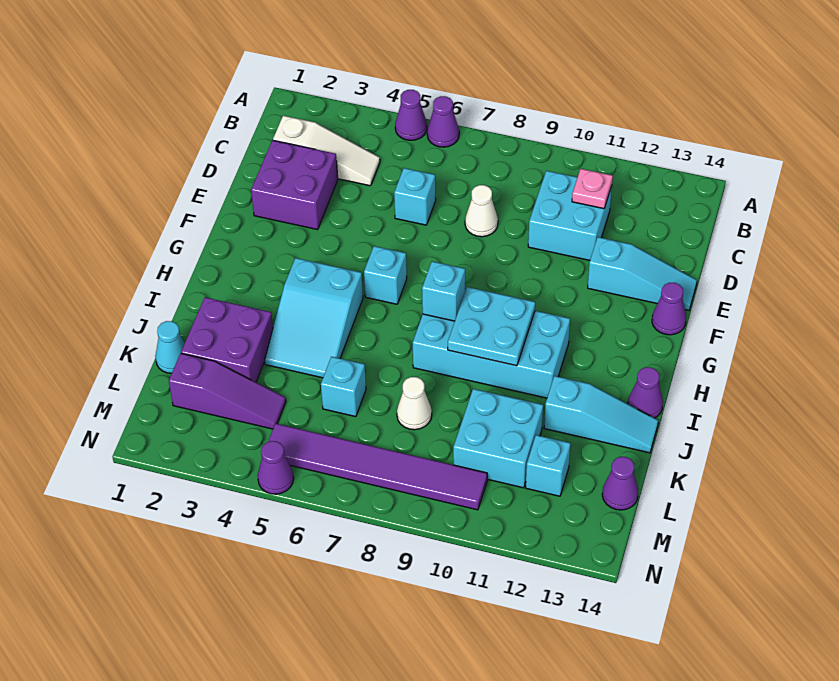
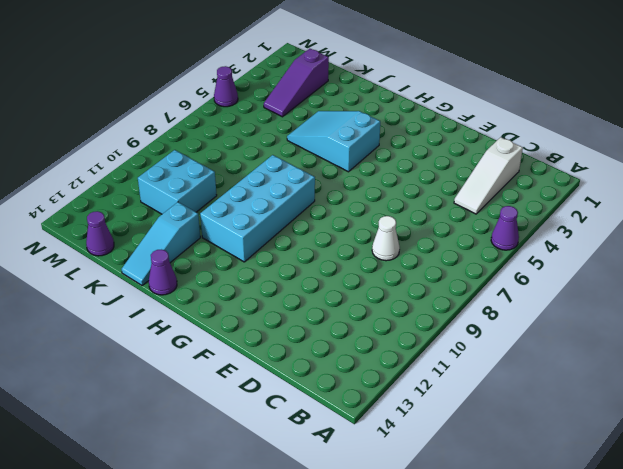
none -> purple 1x1 cone [427,96,459,147]
none -> cyan 2x2 brick [528,171,612,260]
none -> purple 2x2 brick [251,140,338,230]

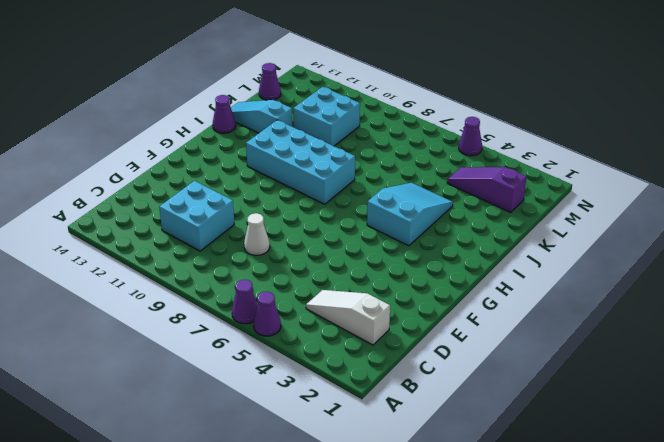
none -> purple 2x2 brick [251,140,338,230]
none -> cyan 1x1 brick [394,168,436,225]
none -> cyan 1x3 slope [588,237,697,310]

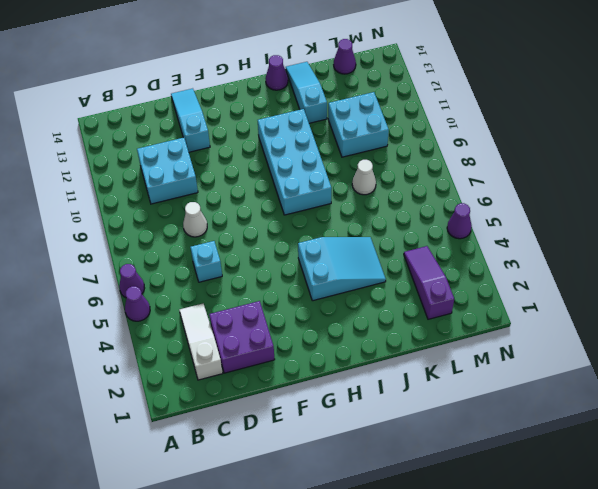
none -> purple 1x1 cone [652,283,686,335]
none -> cyan 1x1 brick [364,246,407,304]
none -> purple 2x2 brick [181,297,273,382]

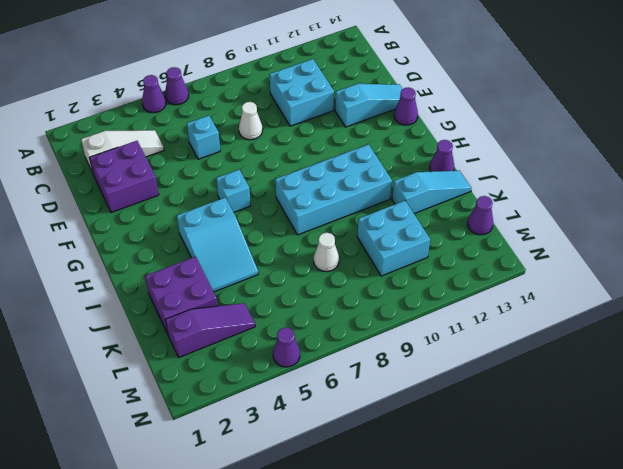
none -> cyan 1x1 cone [155,321,185,373]
none -> cyan 1x1 brick [321,357,366,417]
none -> cyan 1x1 brick [526,435,571,496]

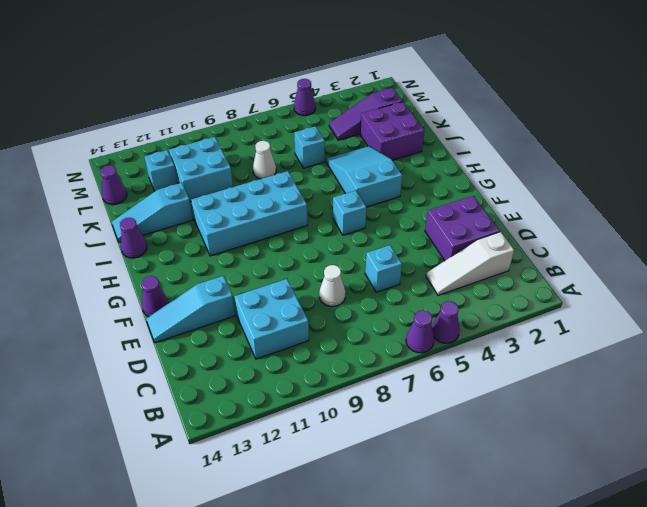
none -> cyan 1x1 cone [155,321,185,373]
none -> purple 1x6 tile [268,423,487,510]
none -> pink 1x1 plate [572,169,613,209]

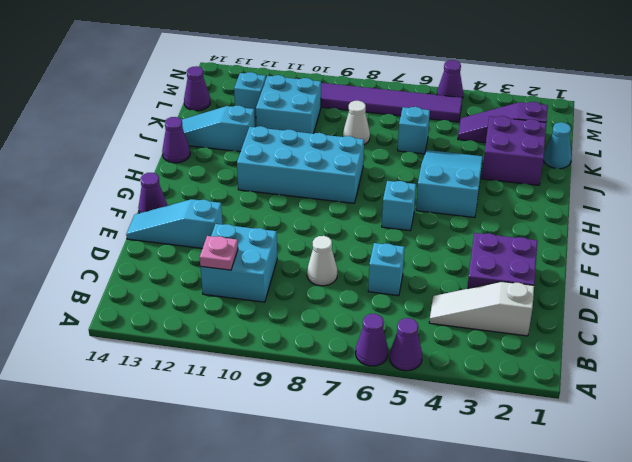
none -> cyan 1x1 brick [422,261,465,321]
none -> cyan 2x2 plate [448,287,535,366]

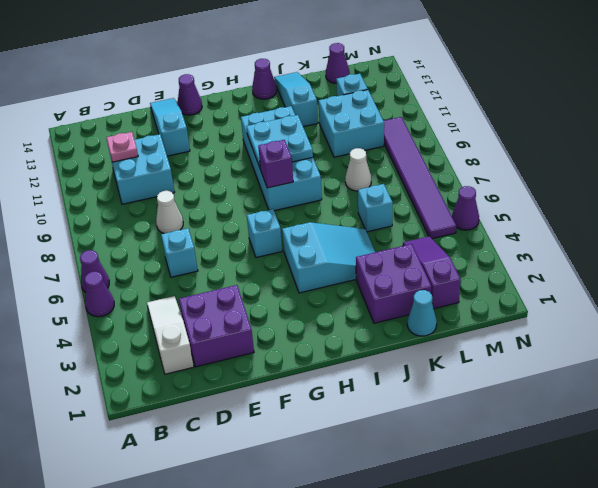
purple 1x1 brick [258,140,293,188] -> cyan 1x1 brick [422,261,465,321]

